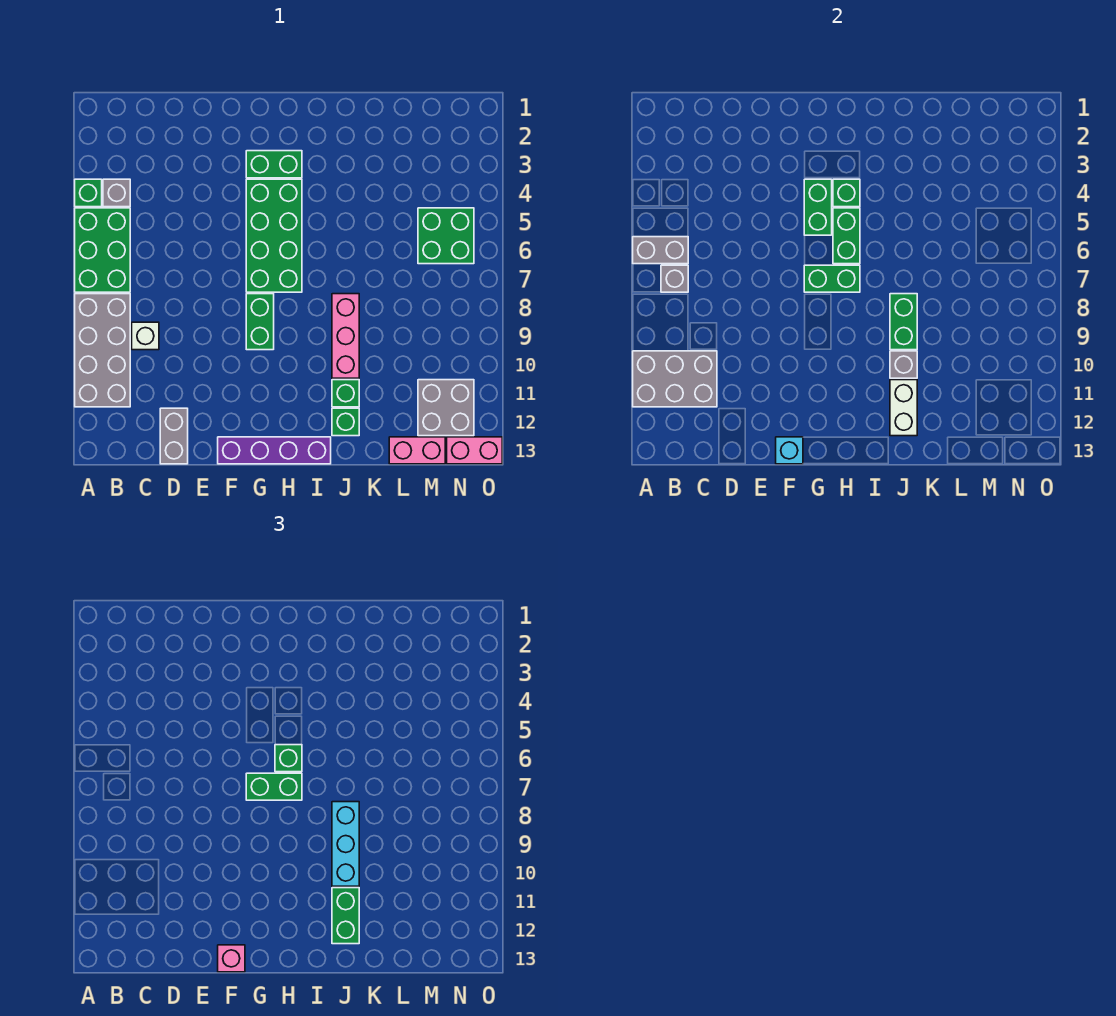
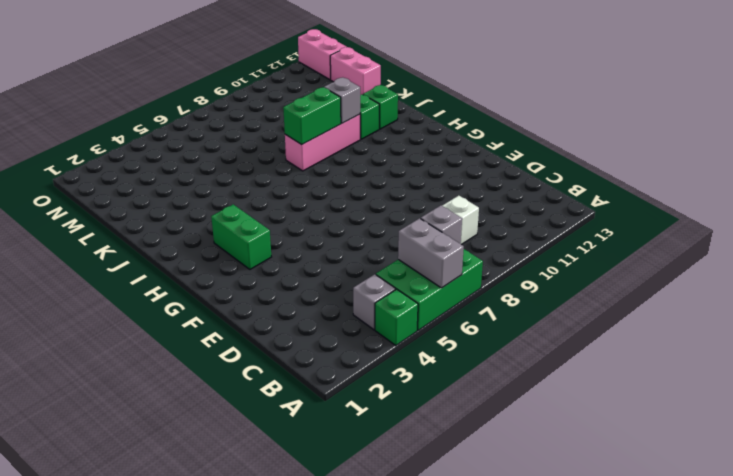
none -> grey 2x4 brick [75,294,130,407]
none -> grey 1x2 brick [160,408,188,464]
none -> purple 1x4 brick [218,437,331,464]
none -> green 2x4 brick [246,179,302,292]

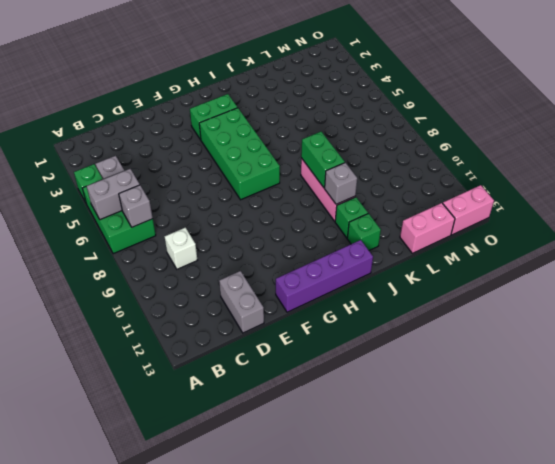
none -> grey 2x4 brick [75,294,130,407]
none -> green 1x2 brick [246,294,274,350]
none -> green 2x2 brick [418,208,474,264]
none -> grey 2x2 brick [418,380,474,436]

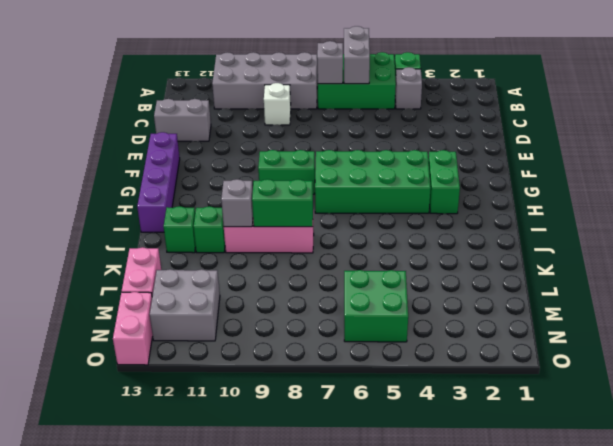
none -> grey 2x3 brick [633,351,717,407]
none -> cyan 1x1 brick [776,437,803,464]
none -> green 1x2 brick [804,179,832,235]
none -> green 1x2 brick [804,265,860,292]

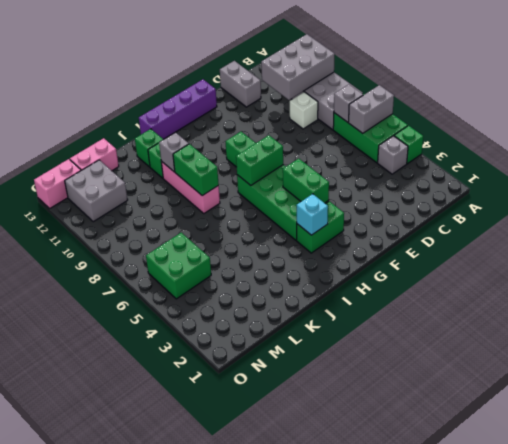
cyan 1x1 brick [297,194,328,235] -> cyan 1x1 brick moved to [776,437,803,464]
none -> green 1x1 brick [833,179,860,207]
none -> green 1x2 brick [833,208,860,264]
none -> white 1x2 brick [890,380,917,436]
none -> pink 1x1 brick [218,945,245,972]

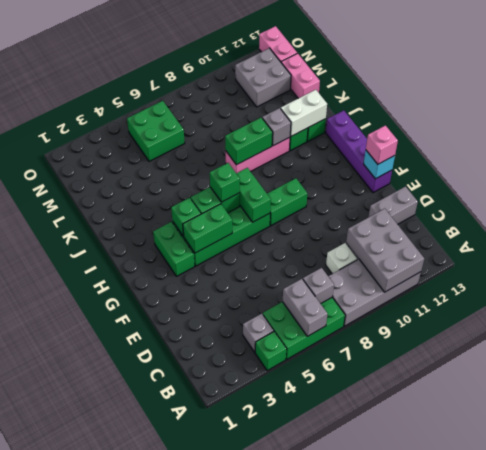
none -> green 1x2 brick [246,773,302,800]
none -> cyan 1x3 brick [332,802,359,886]
none -> green 1x2 brick [332,888,359,944]

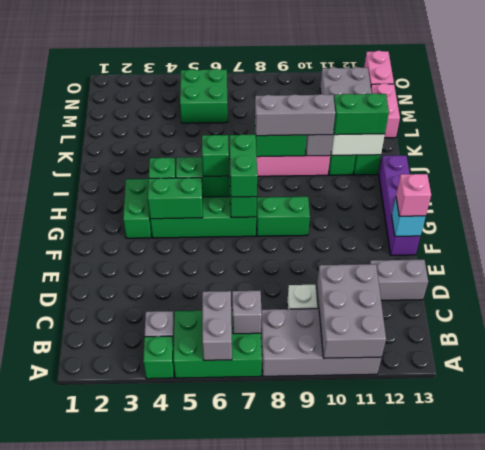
grey 1x3 brick [255,94,335,136] -> cyan 1x3 brick [332,802,359,886]

